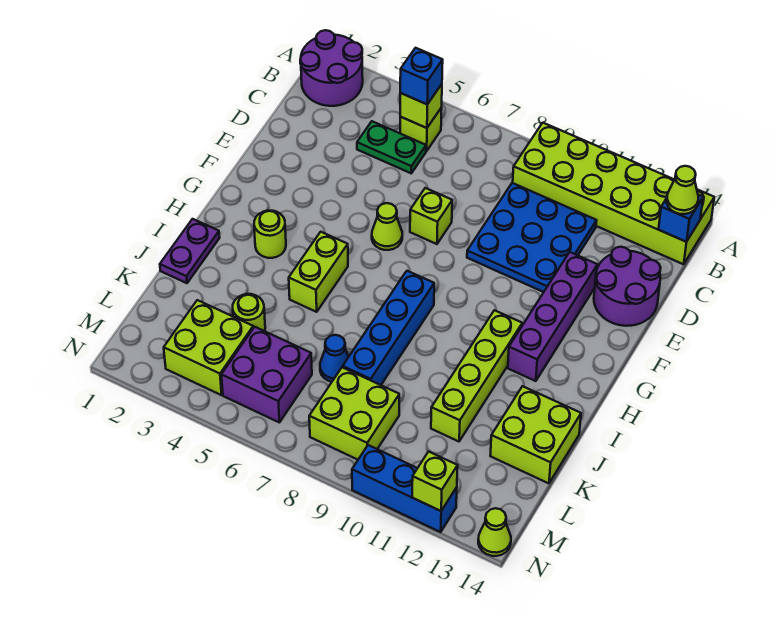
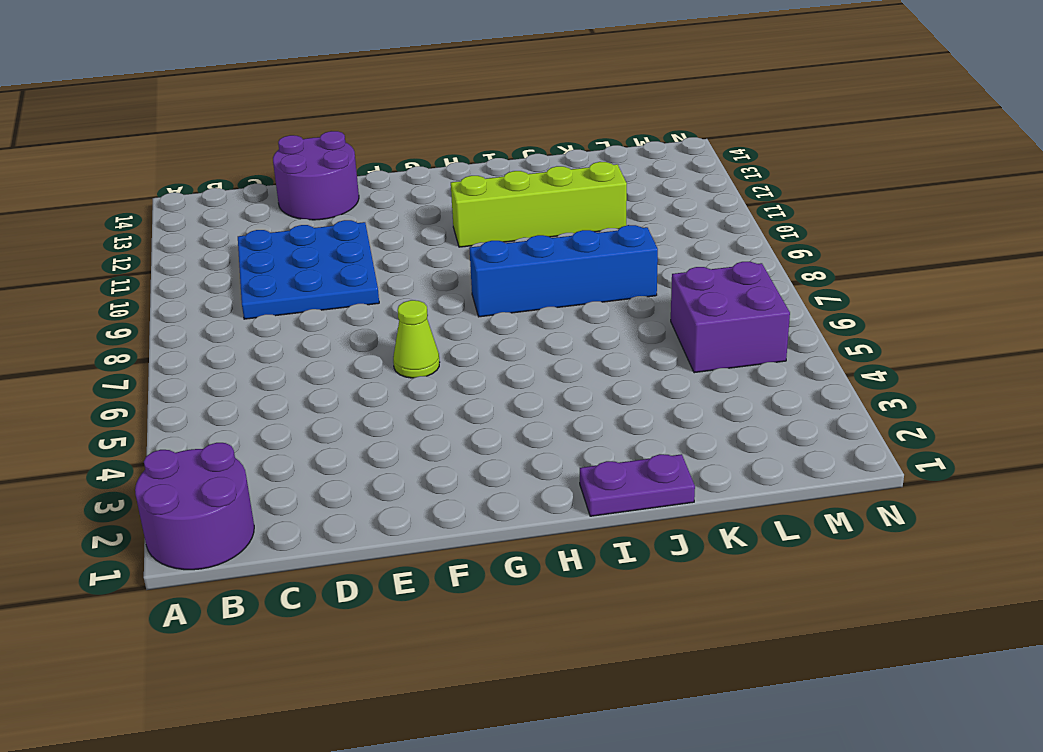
none -> lime 2x6 brick [513,123,714,264]
none -> lime 1x1 brick [400,108,442,151]
none -> green 1x2 plate [357,121,426,173]

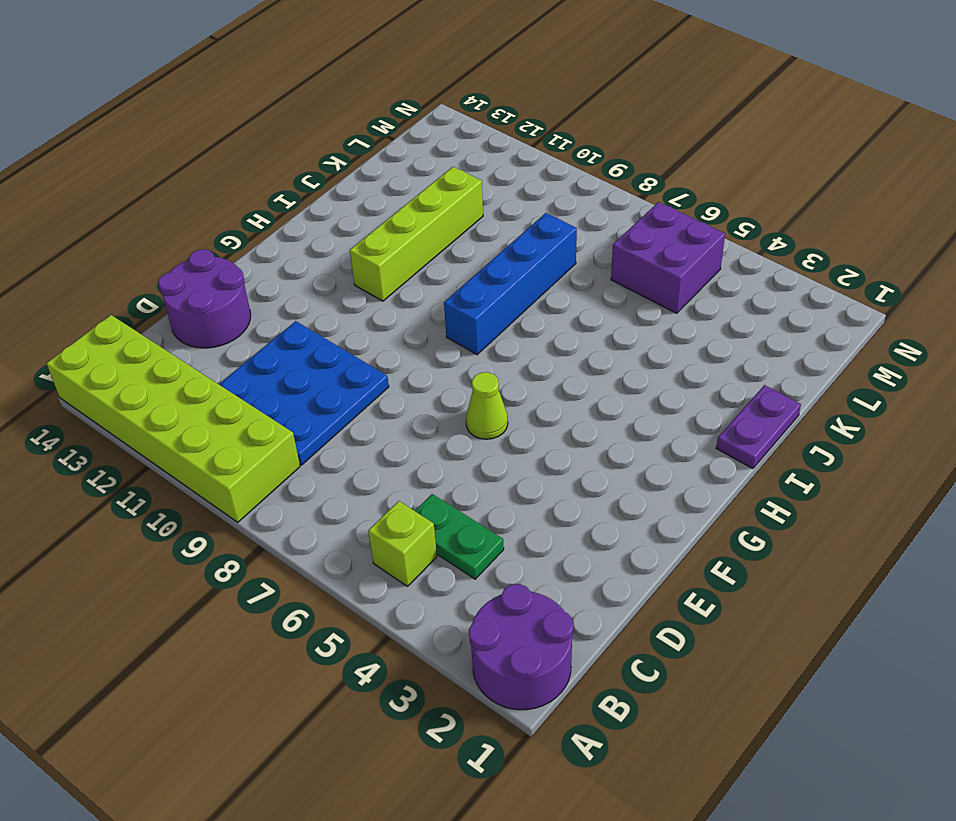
none -> lime 1x1 brick [410,188,452,244]
none -> purple 1x4 brick [508,252,597,381]
none -> lime 1x1 round brick [254,211,286,258]

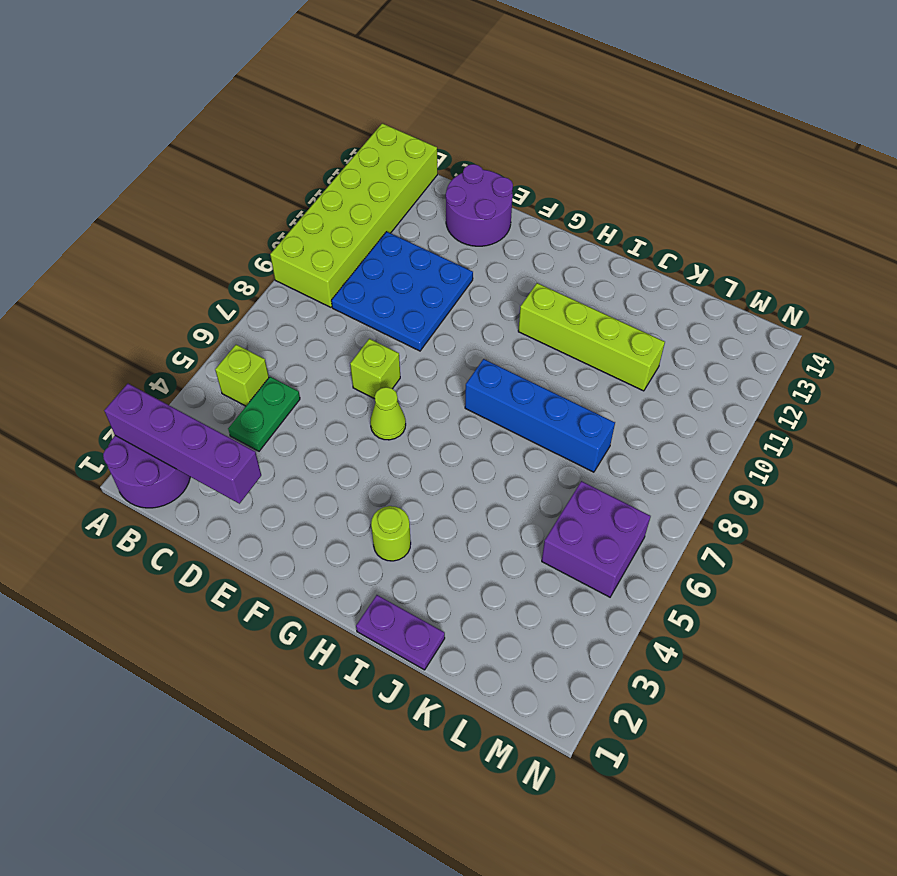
purple 1x4 brick [104,384,261,504] -> purple 1x4 brick moved to [508,252,597,381]
none -> lime 1x2 brick [289,232,348,312]
none -> lime 2x2 brick [490,386,581,483]
none -> lime 1x1 round brick [233,294,265,331]

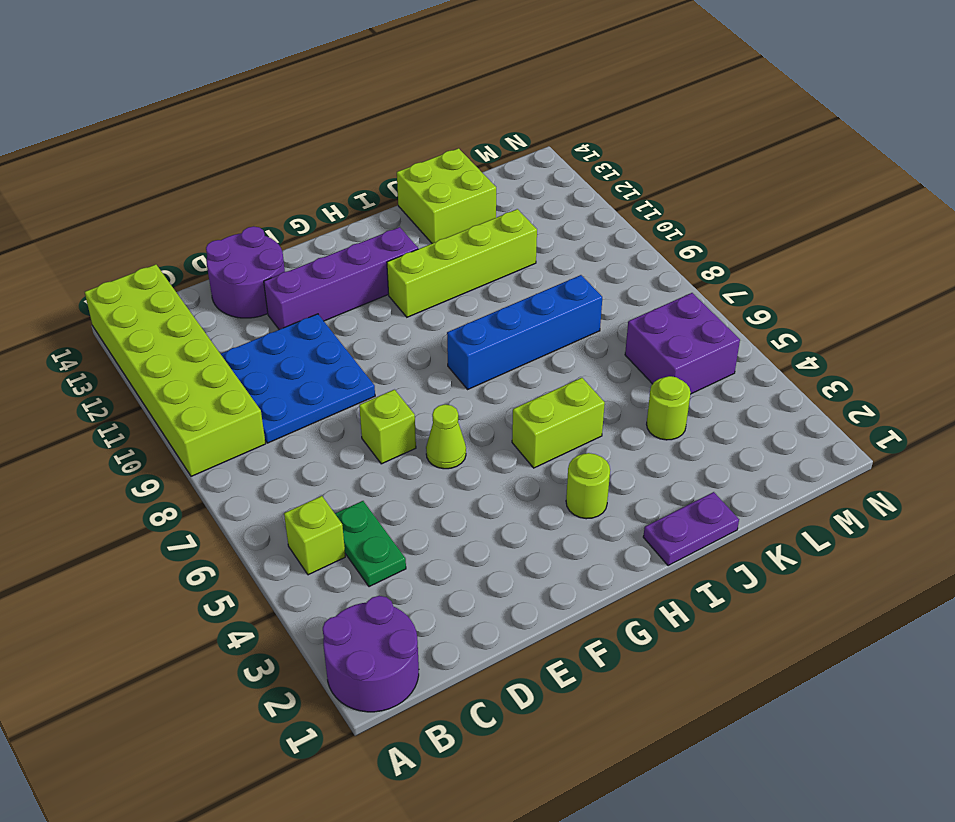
none -> blue 1x1 cone [320,335,349,382]
none -> lime 2x2 brick [164,300,253,395]
none -> lime 2x2 brick [309,367,399,460]

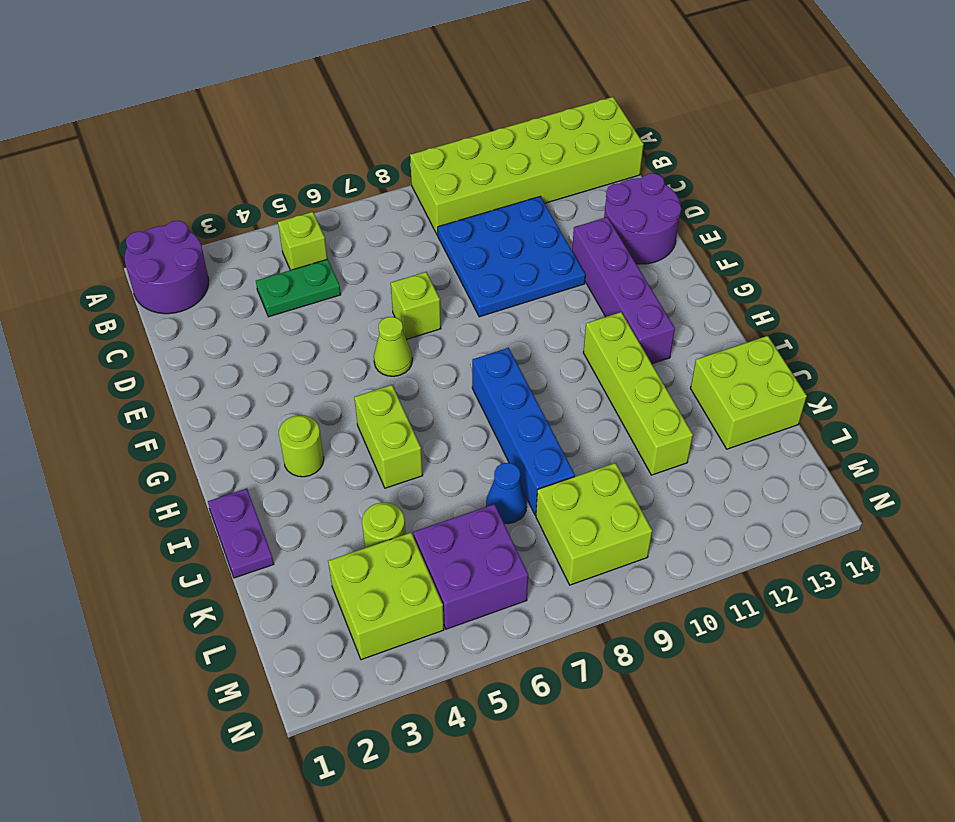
none -> blue 1x3 brick [352,445,457,532]
none -> lime 1x1 cone [478,508,511,556]
none -> lime 1x1 brick [400,84,442,128]

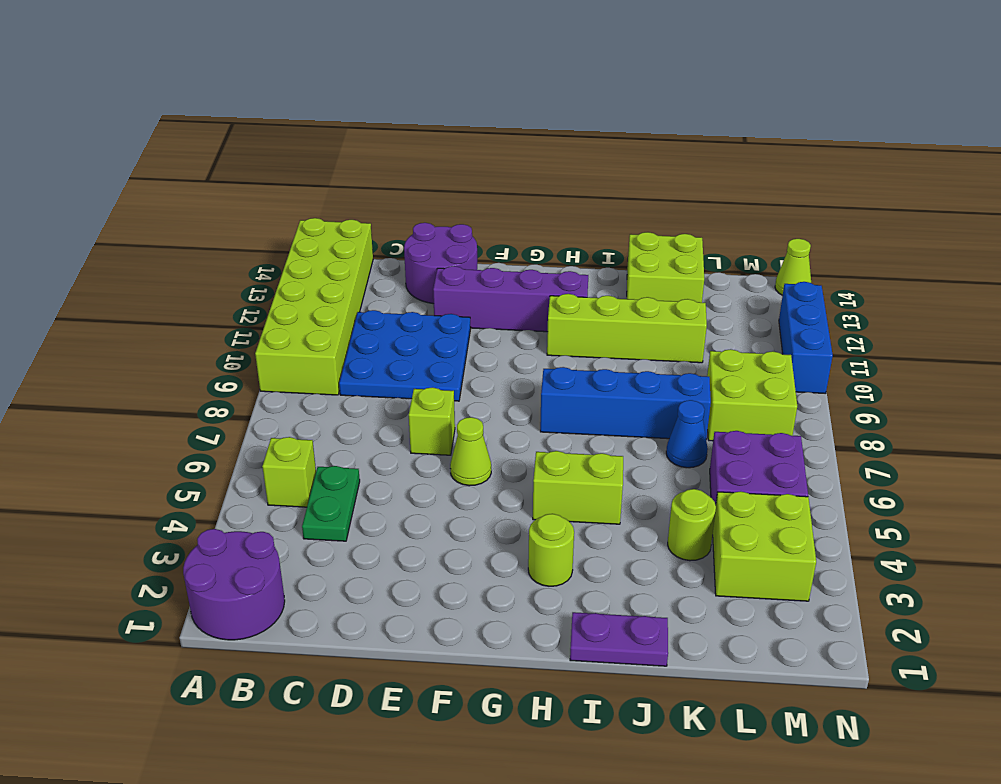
none -> lime 1x1 brick [400,84,442,128]
none -> blue 1x1 brick [659,195,703,242]
none -> lime 1x1 brick [412,452,458,511]

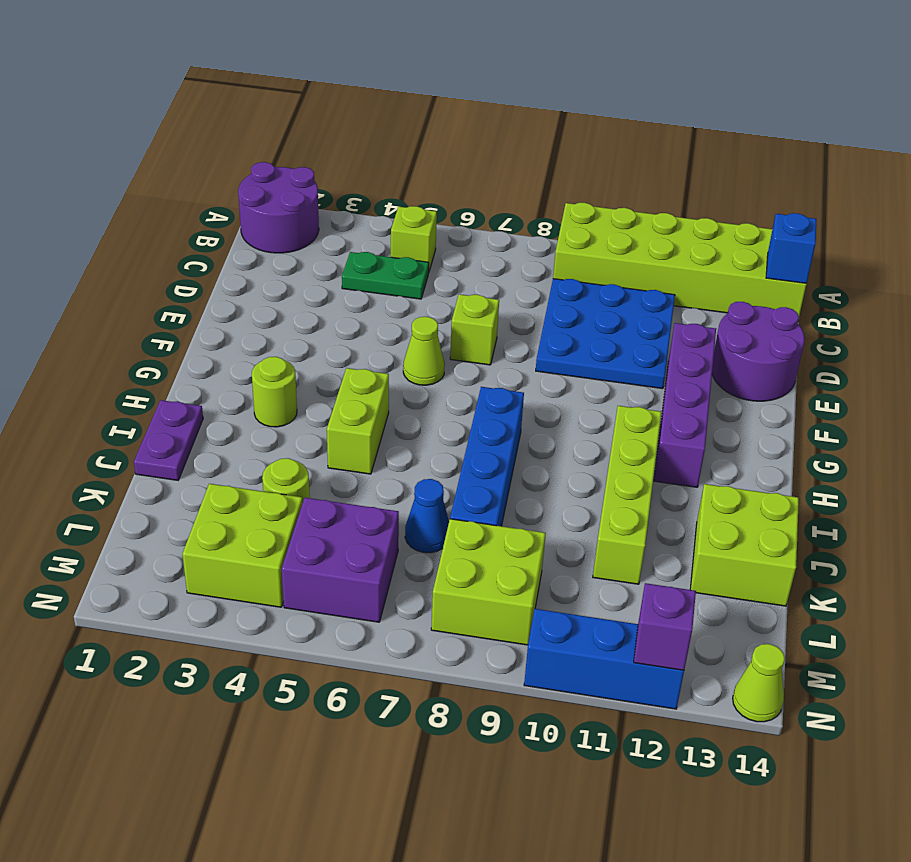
purple 1x1 brick [634,583,696,670] -> lime 1x1 brick [412,452,458,511]
none -> lime 1x1 brick [400,84,442,128]
none -> blue 1x1 brick [400,48,443,104]
none -> lime 1x1 cone [667,166,698,214]

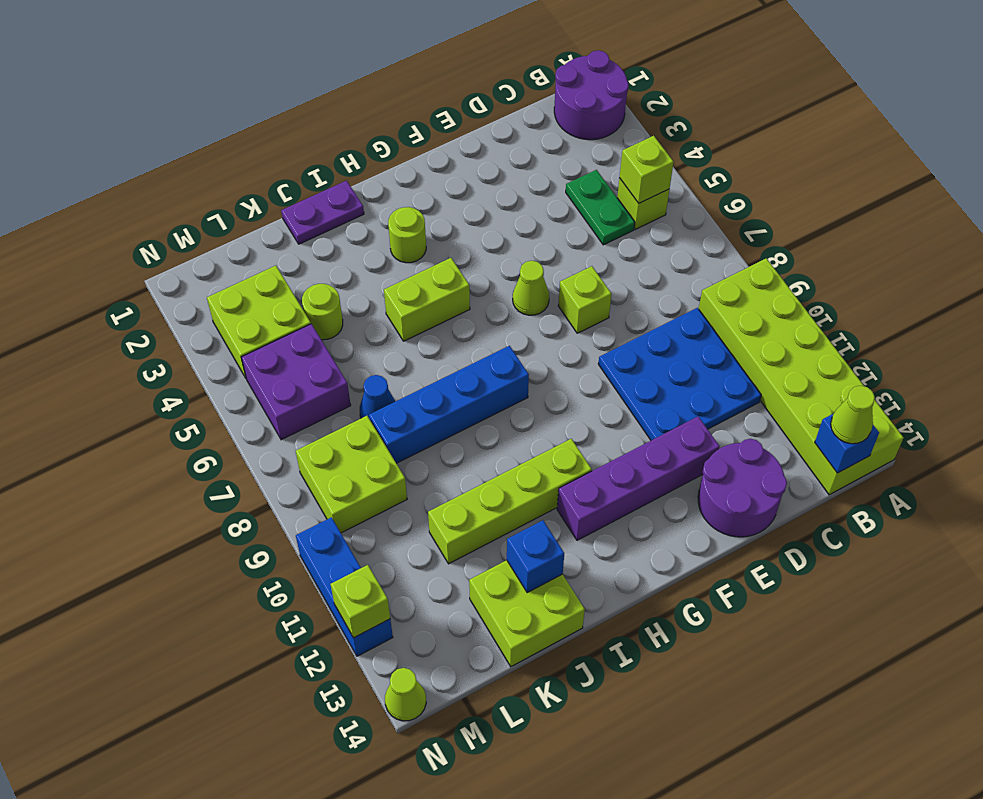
blue 1x1 brick [507,520,564,592] -> blue 1x1 brick moved to [400,48,443,104]

